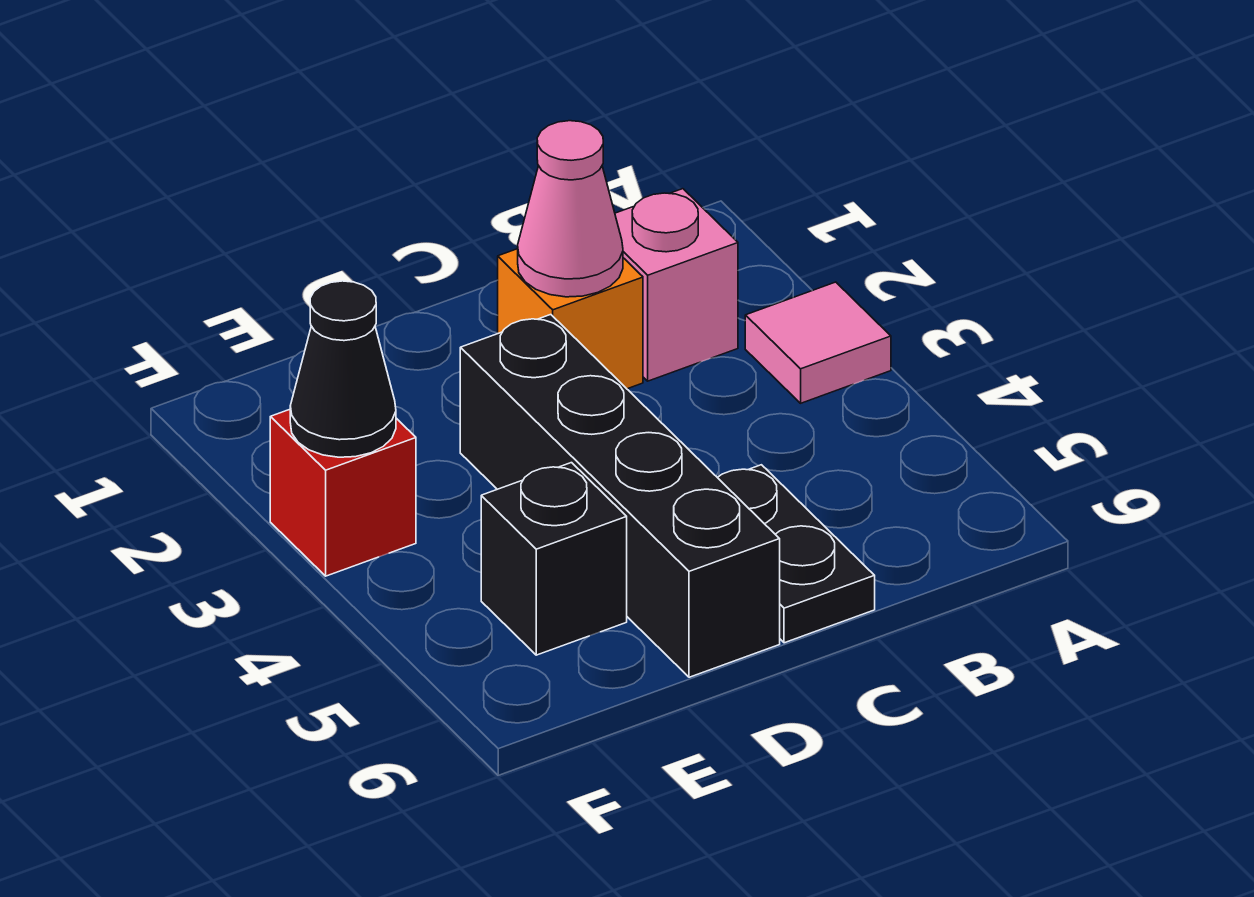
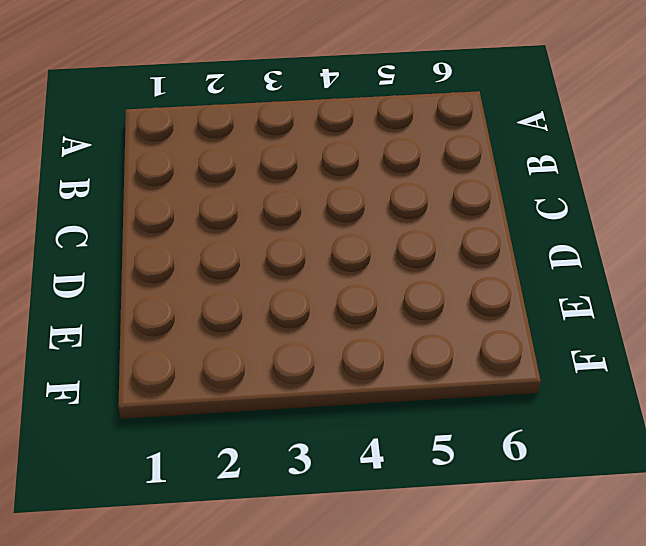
none -> pink 1x1 tile [745,282,891,403]
none -> pink 1x1 brick [615,189,738,381]

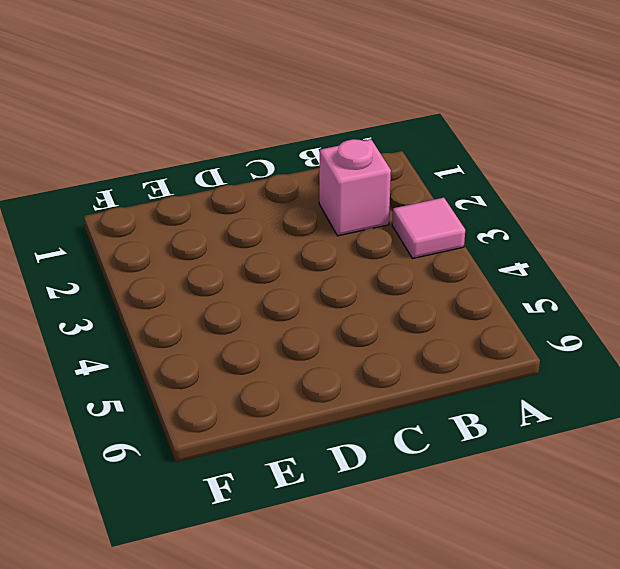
none -> orange 1x1 brick [498,249,643,389]
none -> black 1x2 plate [718,465,875,643]

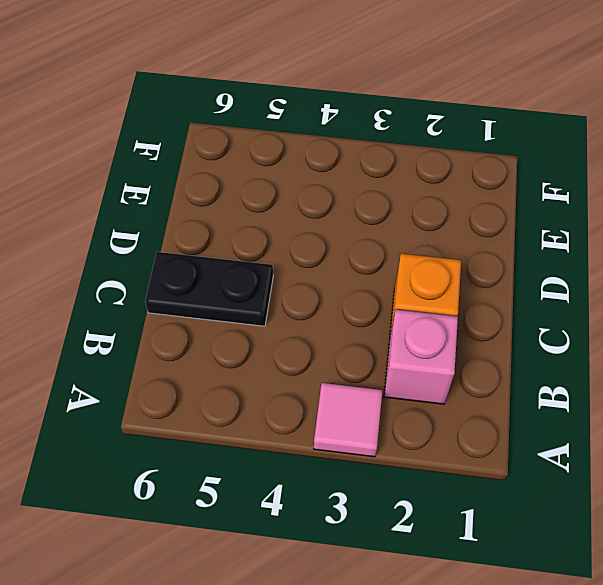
none -> black 1x4 brick [460,315,780,677]
none -> black 1x1 brick [481,463,627,655]

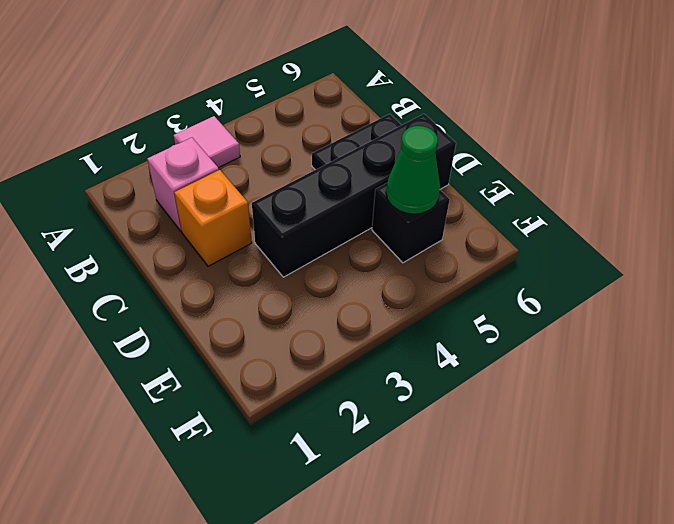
green 1x1 cone [386,126,440,214] -> none
none -> red 1x1 brick [270,409,416,576]
none -> pink 1x1 cone [518,121,623,297]

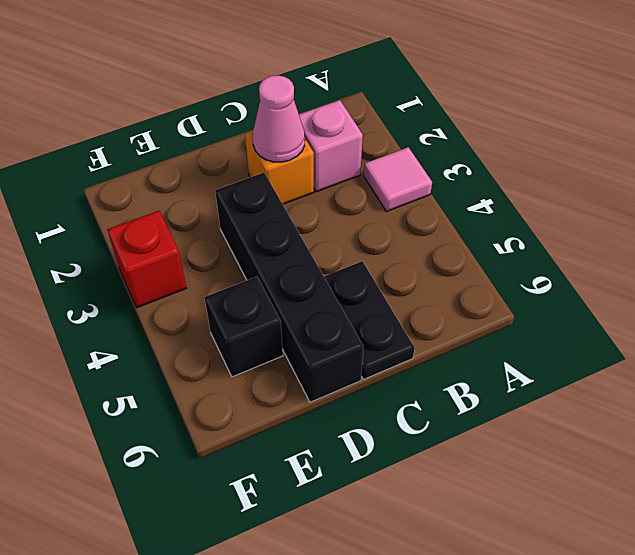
none -> black 1x1 cone [290,281,396,457]

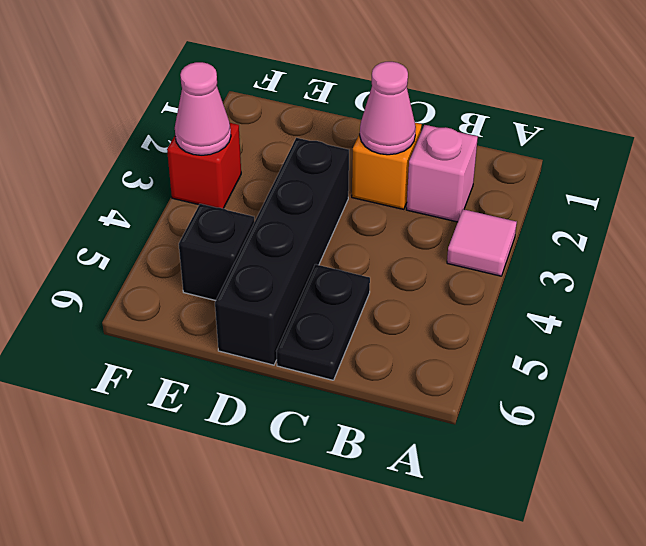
pink 1x1 cone [175,62,231,155] -> black 1x1 cone [290,281,396,457]

